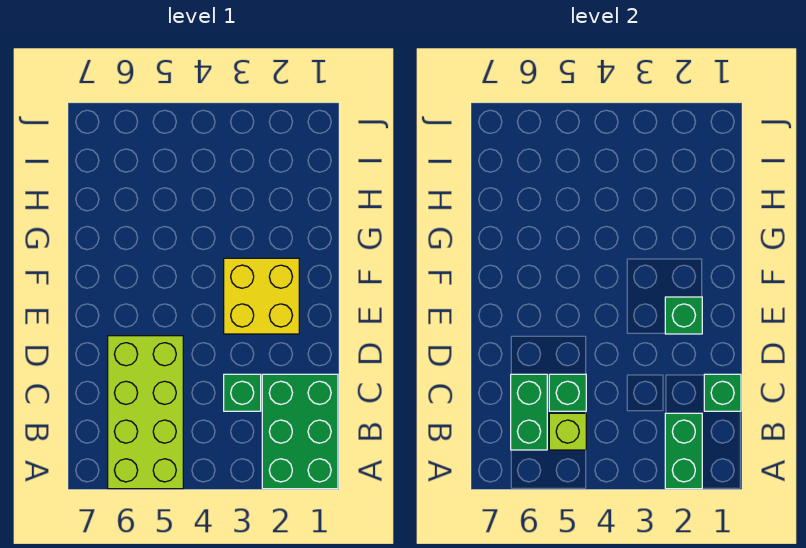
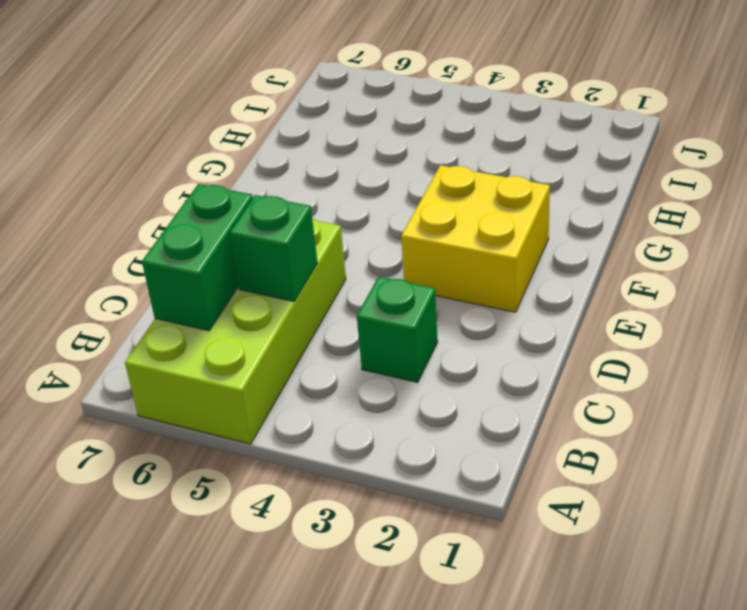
none -> green 2x3 brick [262,374,338,489]
none -> green 1x2 brick [665,413,702,489]

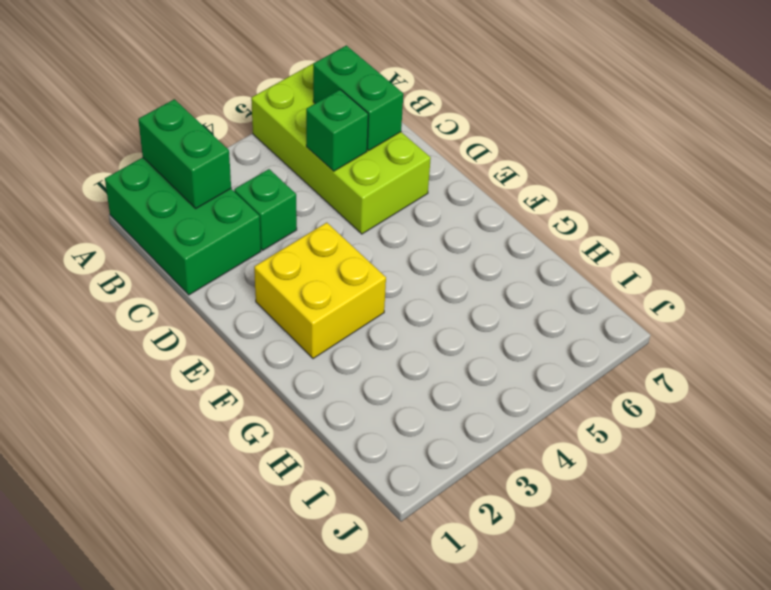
none -> lime 1x1 brick [549,413,586,450]
none -> green 1x1 brick [704,374,741,411]

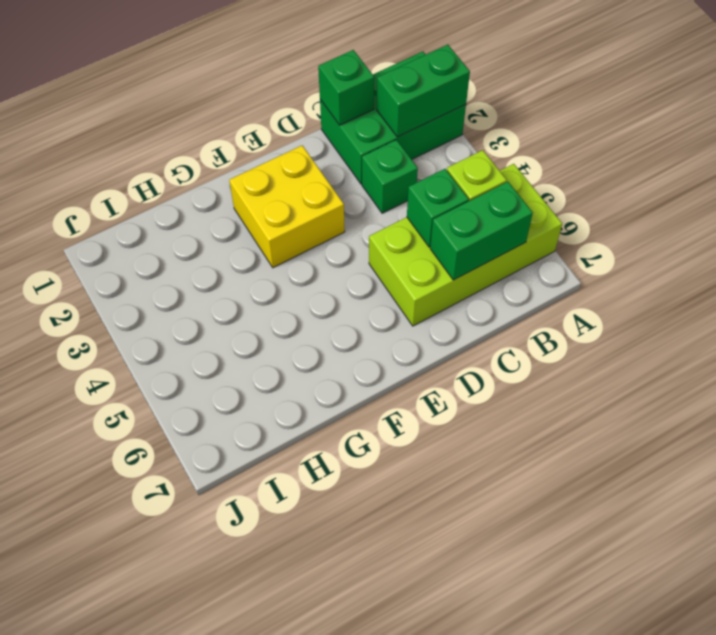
none -> green 1x1 brick [665,297,702,334]

